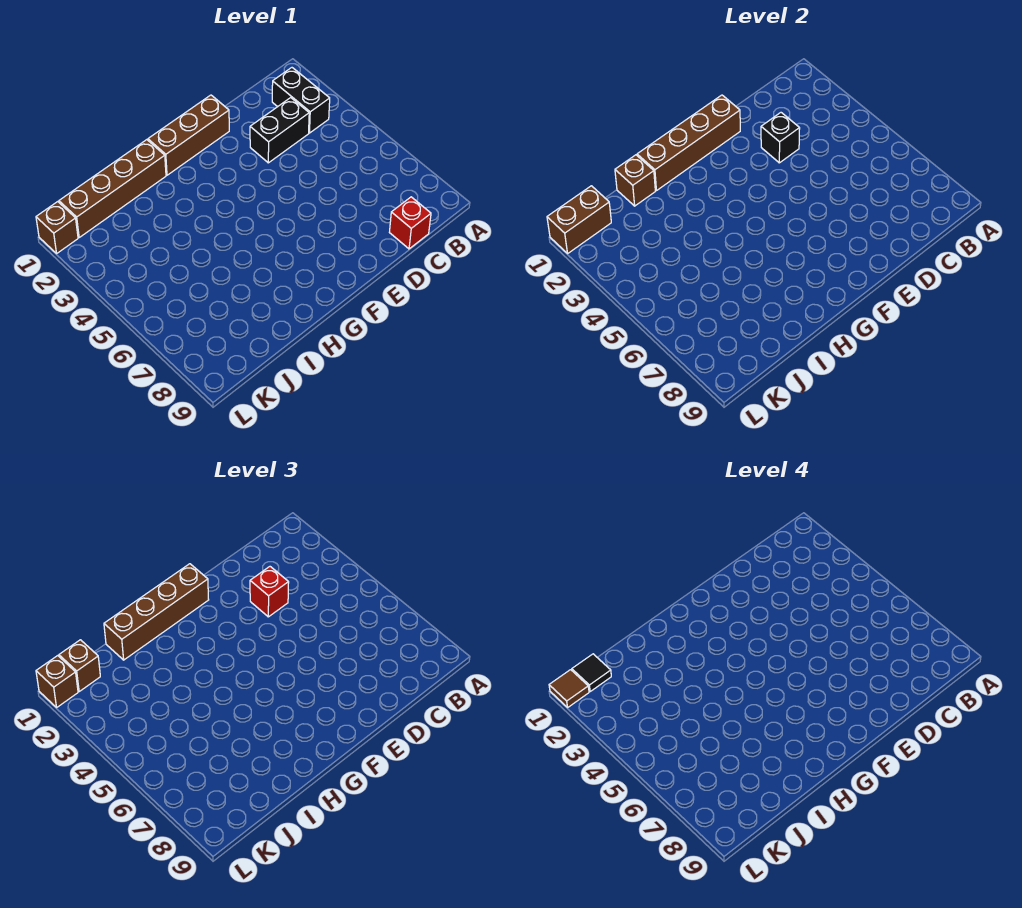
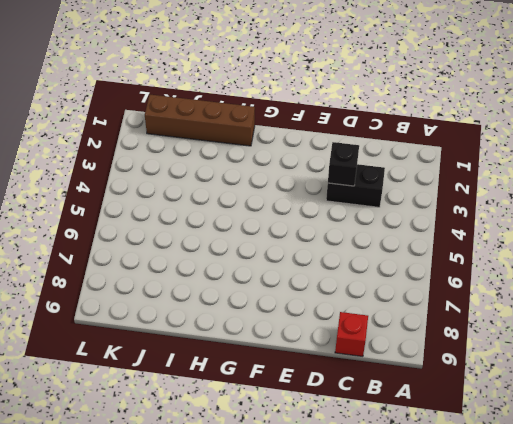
none -> black 1x2 brick [272,68,330,133]
none -> brown 1x3 brick [148,95,229,175]
none -> brown 1x1 brick [36,202,78,253]

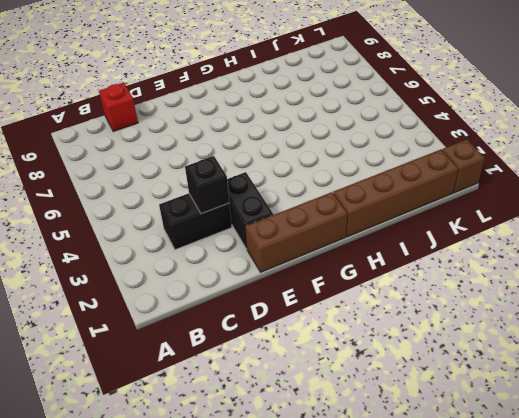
black 1x2 brick [227,172,273,249] -> black 1x2 brick moved to [272,68,330,133]
none -> brown 1x4 brick [637,95,740,191]
none -> brown 1x1 brick [615,155,655,206]
none -> brown 1x2 brick [547,186,611,253]

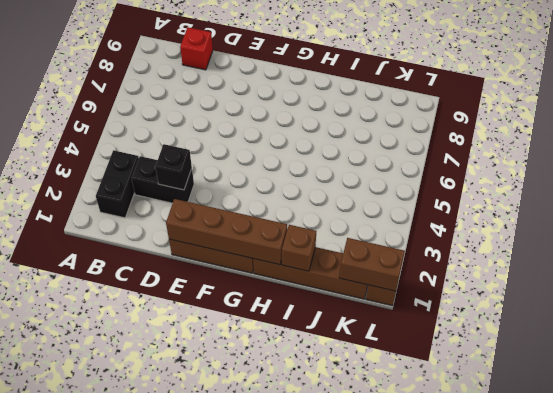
none -> red 1x1 brick [250,567,289,617]
none -> brown 1x4 brick [104,564,209,660]
none -> brown 1x1 brick [59,640,100,692]

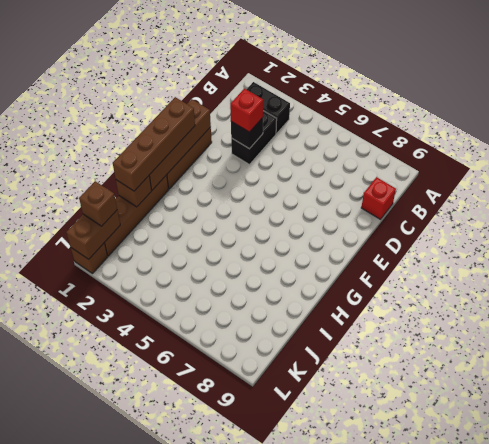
none -> brown 1x1 brick [36,656,78,707]
none -> black 1x1 tile [572,654,611,692]
none -> brown 1x1 tile [549,670,589,707]

